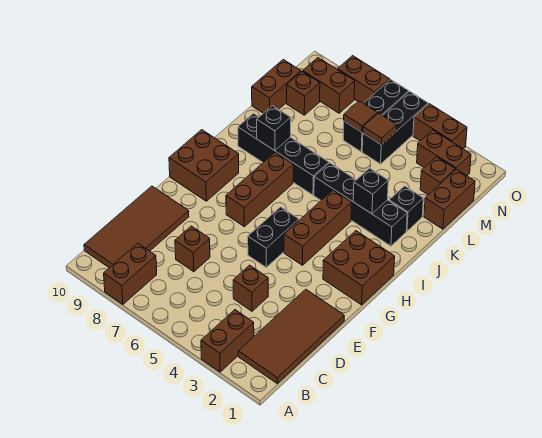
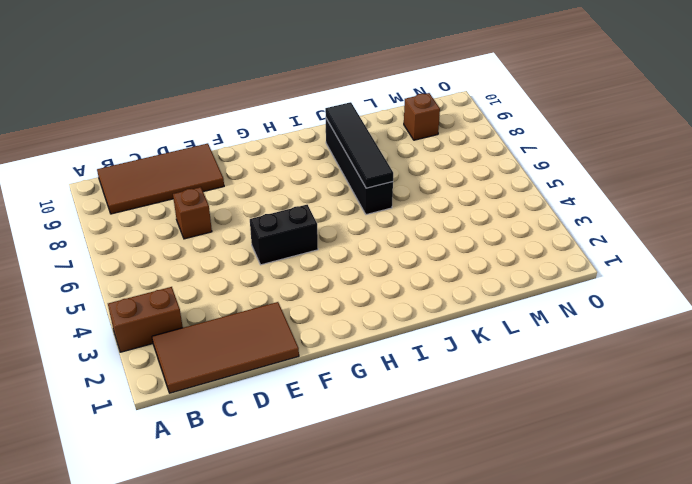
black 1x4 tile [325,102,393,188] -> black 1x1 brick [257,106,291,151]
none -> brown 1x2 brick [104,243,157,304]
none -> brown 1x1 brick [233,265,268,311]
none -> brown 2x2 brick [323,231,395,305]

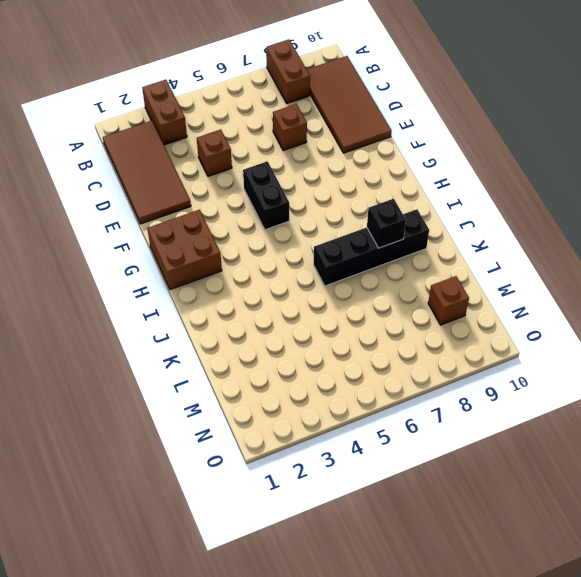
none -> brown 1x3 brick [284,190,352,265]
none -> brown 1x3 brick [226,153,293,227]
none -> brown 2x2 brick [169,130,239,201]

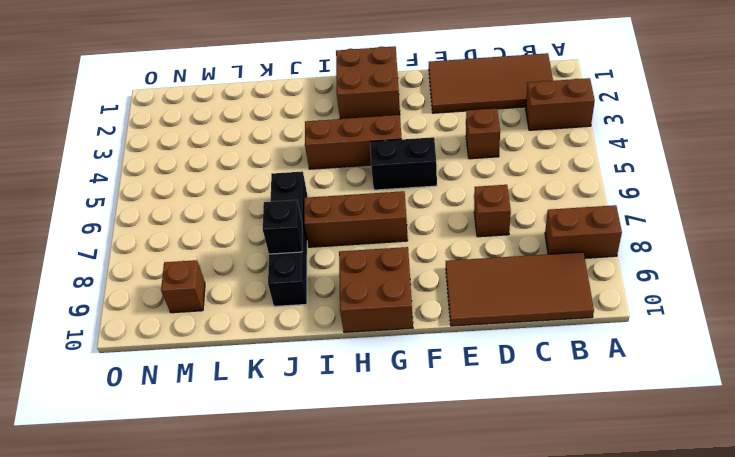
none -> black 1x4 brick [314,163,407,246]
none -> black 1x1 brick [389,186,423,231]
none -> brown 1x2 brick [424,169,475,229]

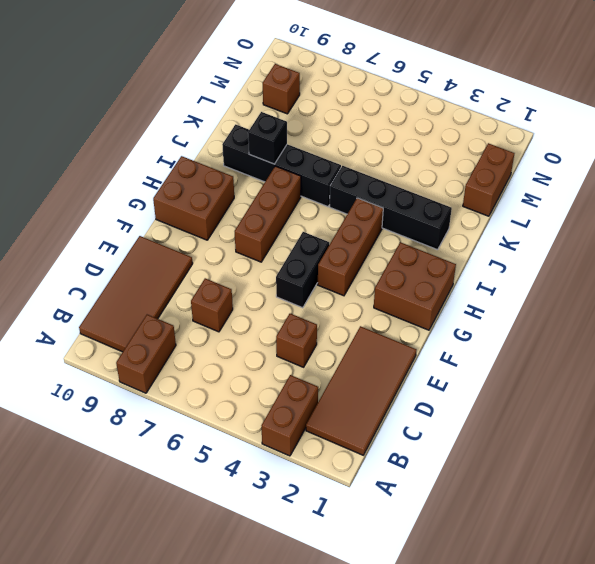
none -> black 1x1 brick [389,186,423,231]
none -> brown 1x2 brick [252,60,301,113]
none -> brown 1x1 brick [420,157,455,195]

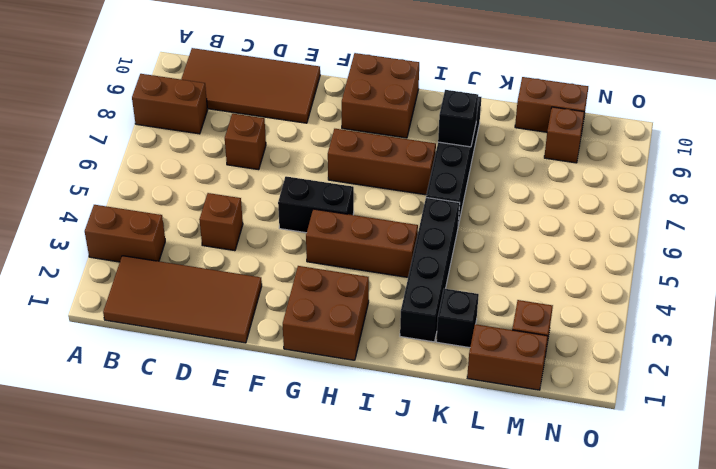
none -> black 1x3 brick [362,92,428,164]
none -> black 1x3 brick [343,80,409,152]
none -> brown 1x2 brick [417,130,471,176]

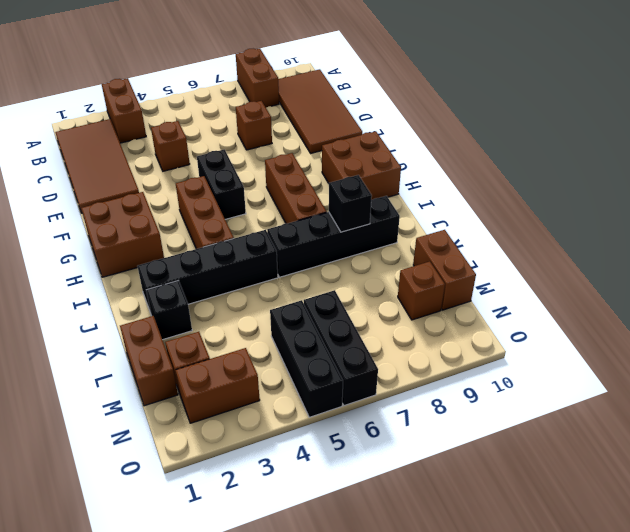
none -> brown 1x2 brick [303,58,355,113]
none -> brown 1x2 brick [413,104,467,149]
none -> brown 1x2 brick [337,56,390,103]

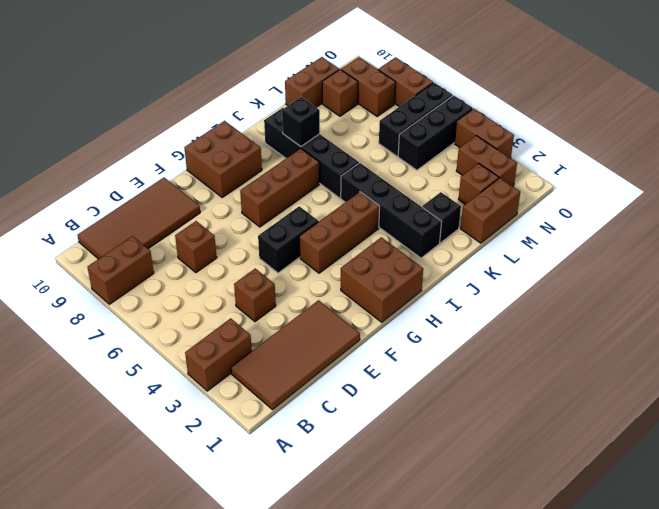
none -> black 1x1 brick [353,168,388,214]
none -> brown 1x1 tile [363,113,397,145]
none -> brown 1x1 tile [344,101,377,132]

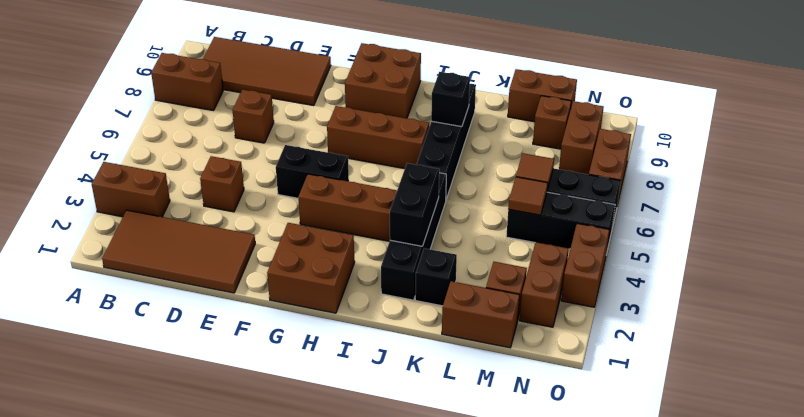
black 1x2 brick [390,163,439,246] -> black 1x1 brick [353,168,388,214]

